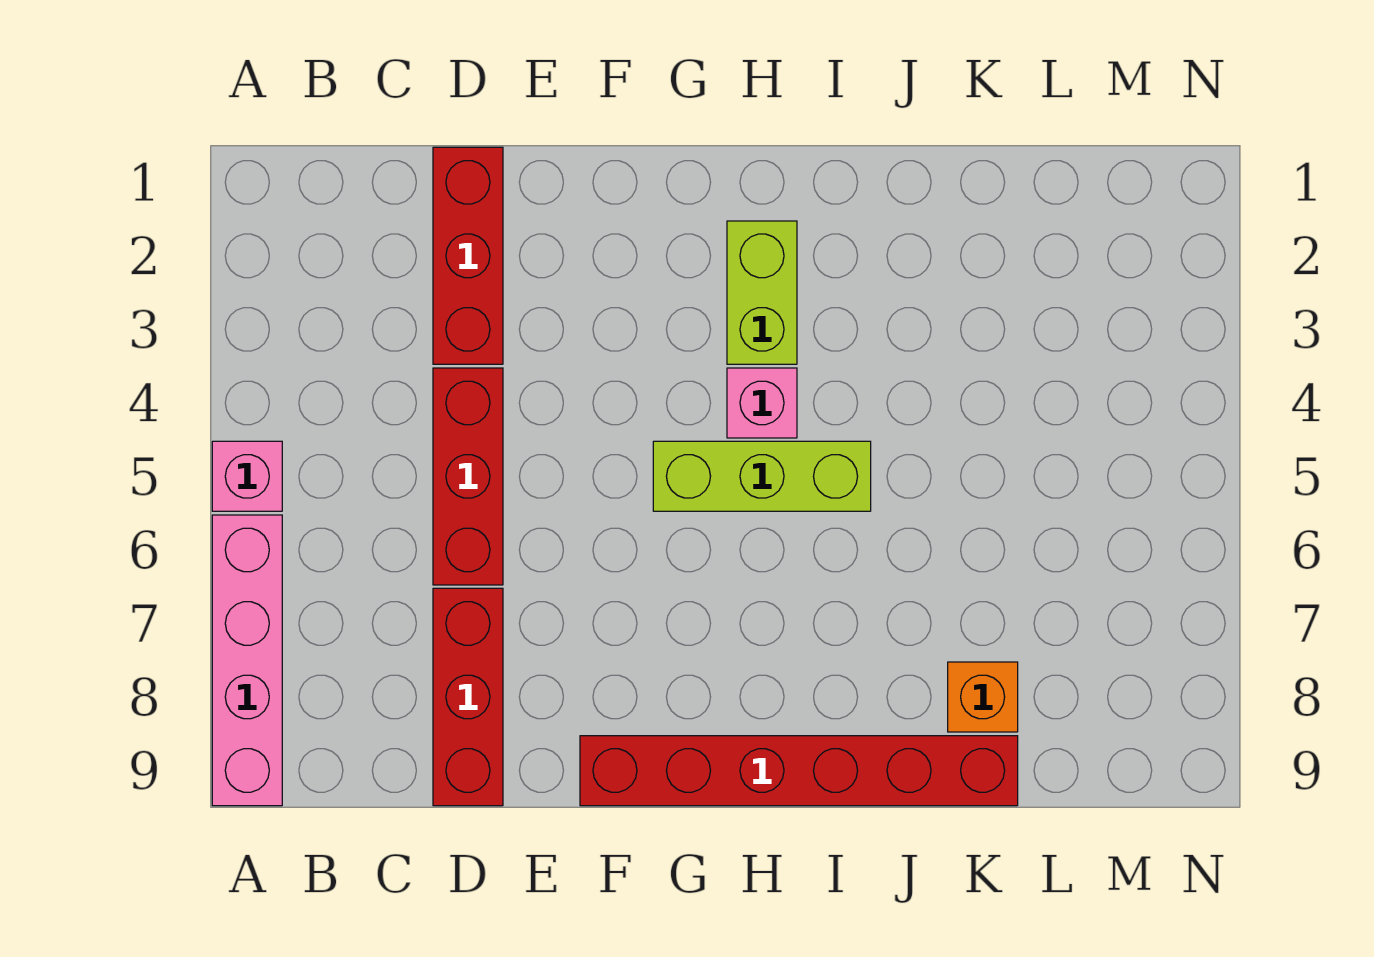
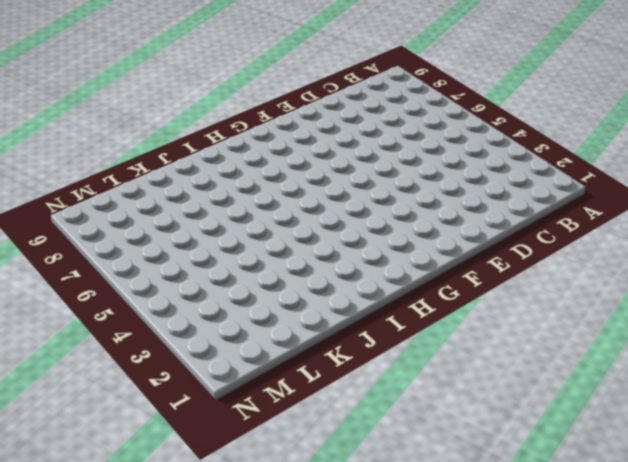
none -> pink 1x1 brick [212,441,282,511]
none -> pink 1x4 brick [212,515,282,806]

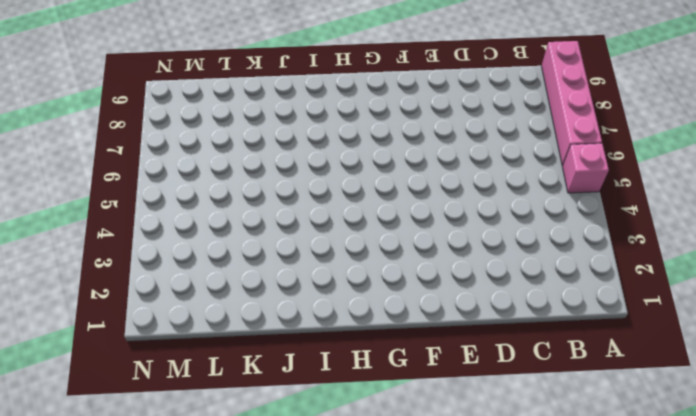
none -> red 1x3 brick [433,147,503,364]
none -> red 1x3 brick [433,368,503,585]

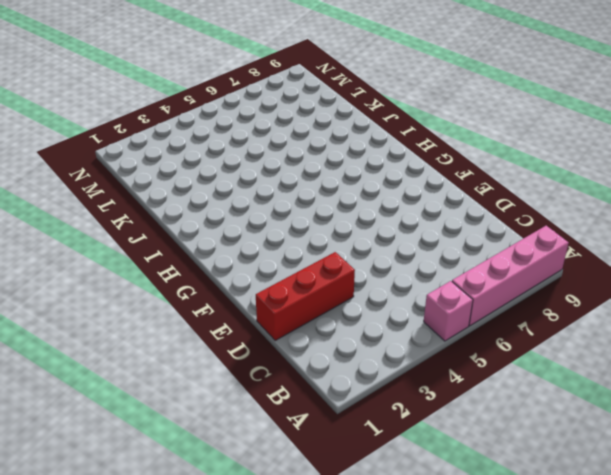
none -> red 1x3 brick [433,368,503,585]
none -> red 1x3 brick [433,588,503,806]

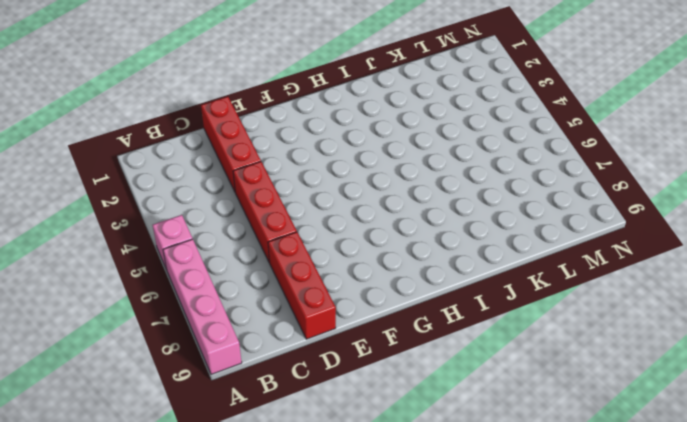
none -> red 1x6 brick [580,736,1018,806]
none -> lime 1x3 brick [653,441,871,511]

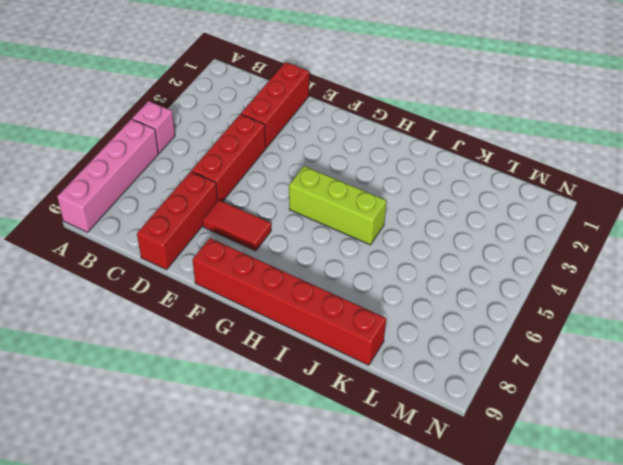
red 1x2 tile [203,200,271,251] -> none
none -> lime 1x2 brick [727,221,797,364]
none -> pink 1x1 brick [727,368,797,438]

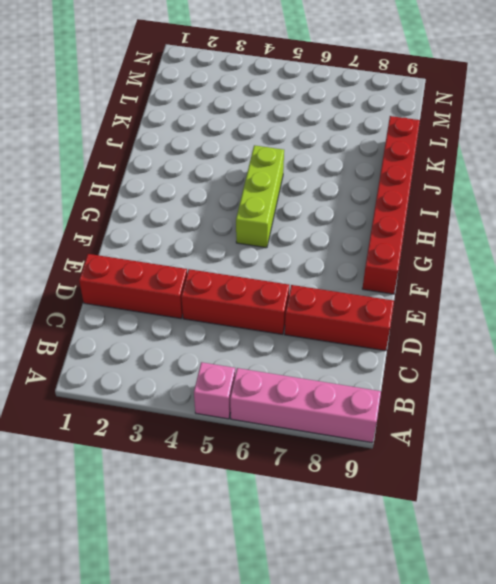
none -> lime 1x2 brick [727,221,797,364]
none -> pink 1x1 brick [727,368,797,438]

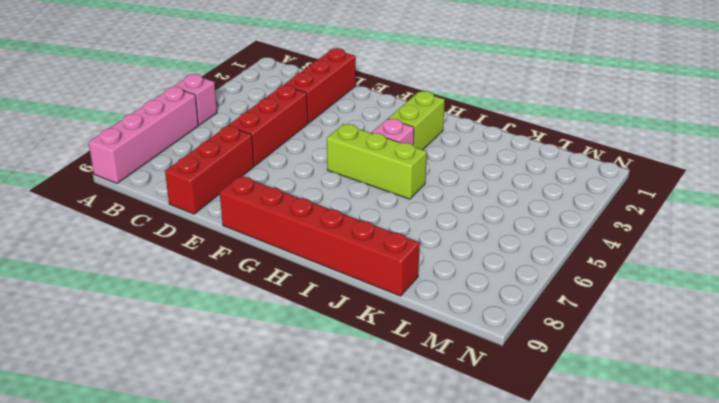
none -> orange 1x1 brick [948,662,1018,732]

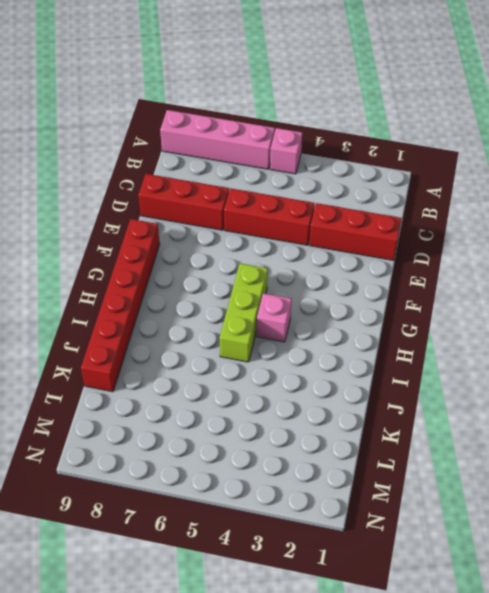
none -> lime 1x2 brick [727,221,797,364]
none -> orange 1x1 brick [948,662,1018,732]

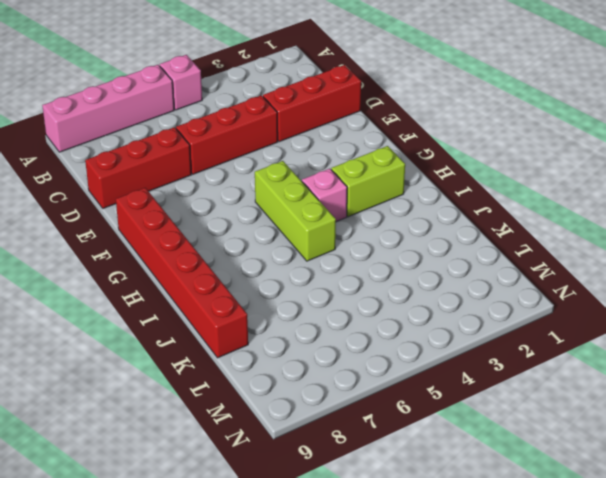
none -> orange 1x1 brick [948,662,1018,732]

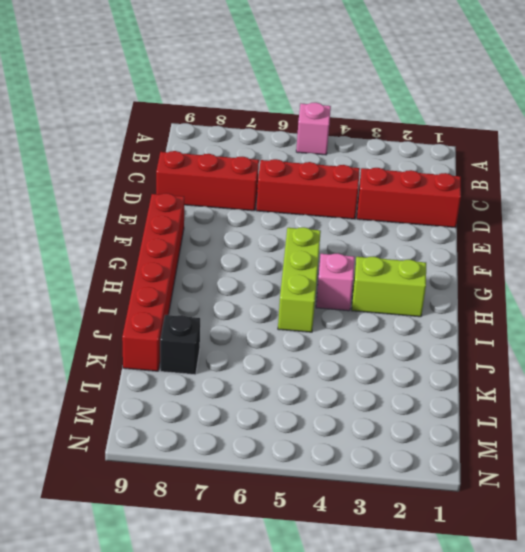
black 1x1 brick [160,315,200,375] -> orange 1x1 brick [948,662,1018,732]
none -> pink 1x4 brick [212,515,282,806]

